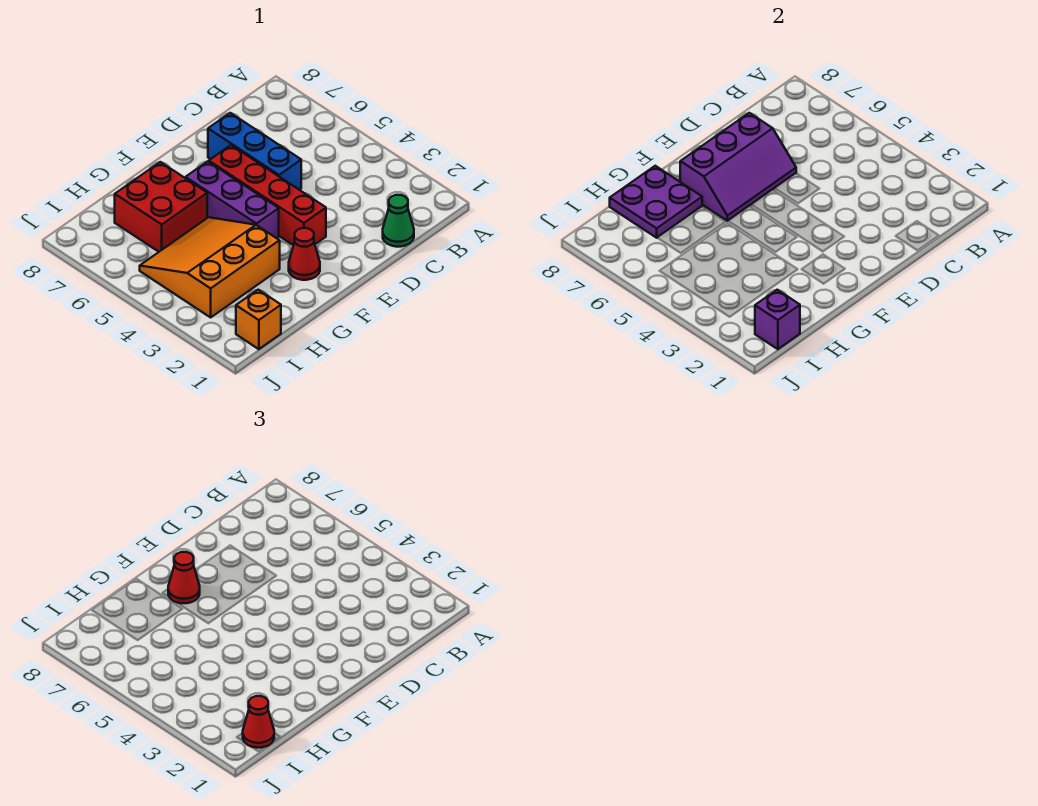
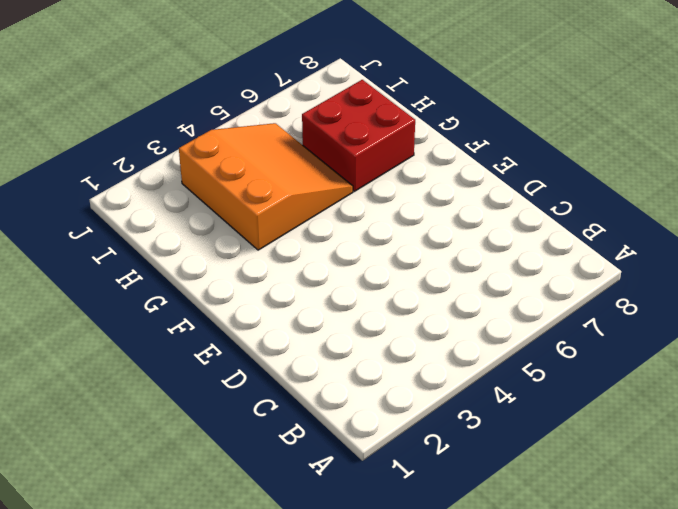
none -> green 1x1 cone [383,195,414,247]
none -> blue 1x3 brick [208,113,301,190]
none -> red 1x4 brick [209,145,326,245]

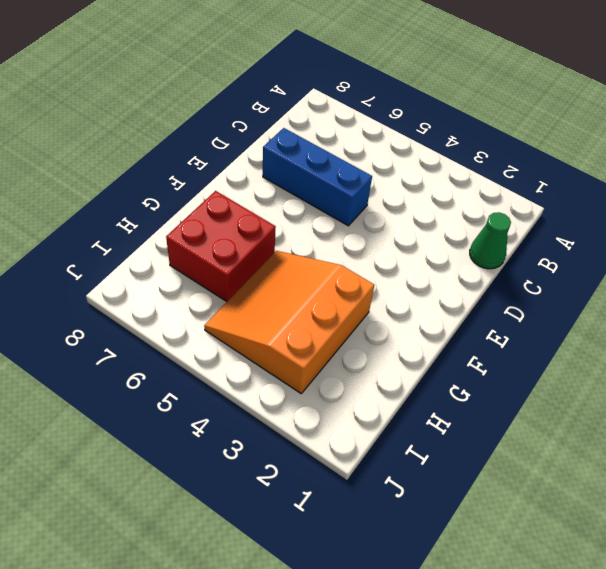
none -> red 1x4 brick [209,145,326,245]
none -> red 1x1 cone [289,228,320,280]
none -> purple 1x3 brick [185,161,279,238]

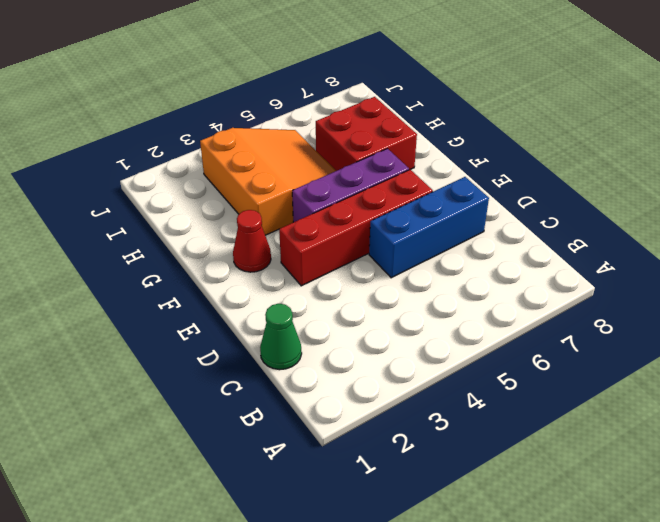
none -> orange 1x1 brick [236,290,281,349]
none -> purple 2x3 slope [680,113,796,221]
none -> purple 2x2 plate [610,166,702,238]

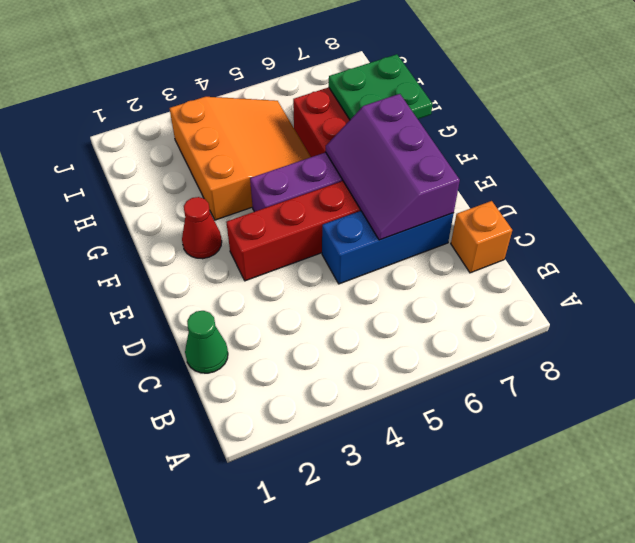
orange 1x1 brick [451,201,512,273] -> orange 1x1 brick moved to [236,290,281,349]
green 2x2 plate [329,54,432,120] -> purple 2x2 plate [610,166,702,238]
none -> purple 1x1 brick [755,290,800,349]
none -> red 1x1 cone [168,552,200,603]
none -> red 1x1 cone [243,696,274,748]

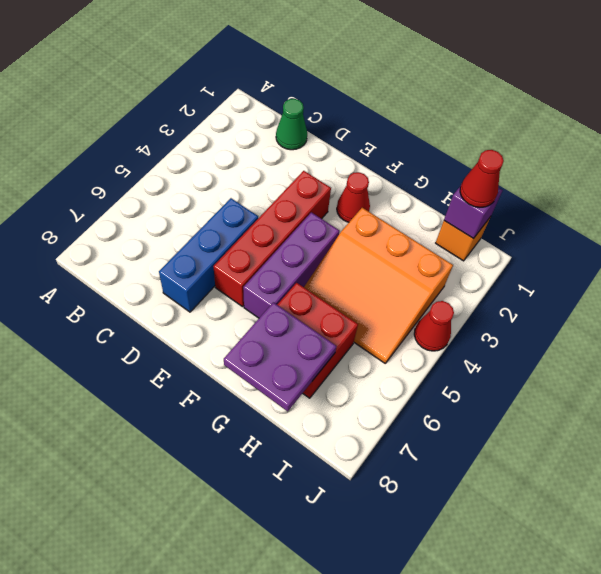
red 1x1 cone [414,301,454,351] -> red 1x1 cone moved to [168,552,200,603]
none -> purple 2x3 slope [680,113,796,221]

